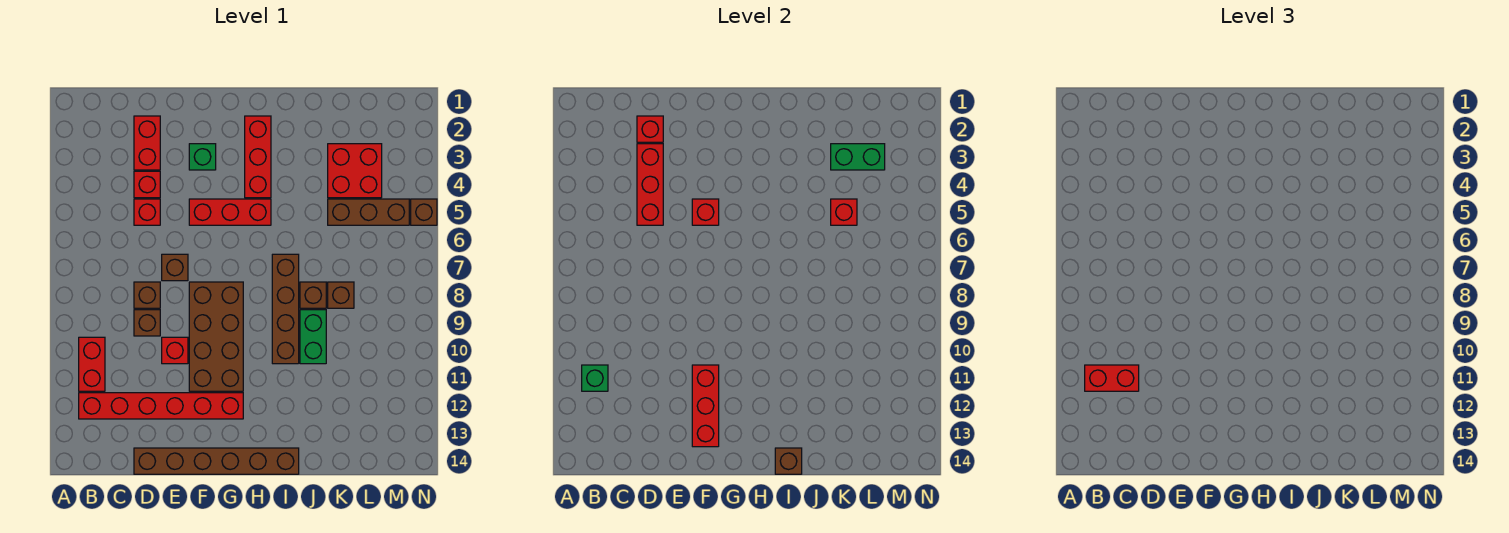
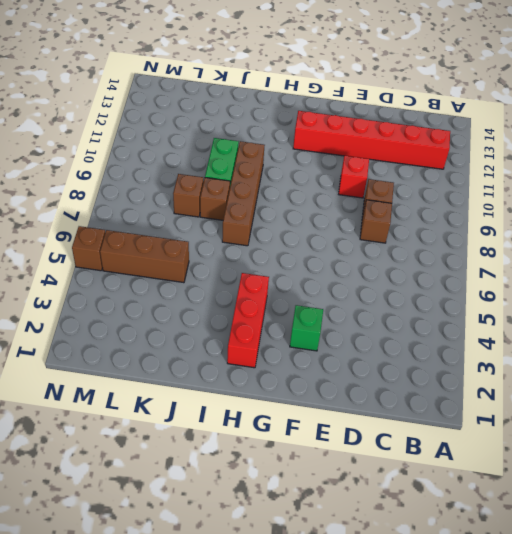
none -> red 1x2 brick [79,337,105,391]
none -> red 1x2 brick [134,116,160,170]
none -> red 1x1 brick [134,171,160,198]
none -> red 1x1 brick [134,199,160,225]

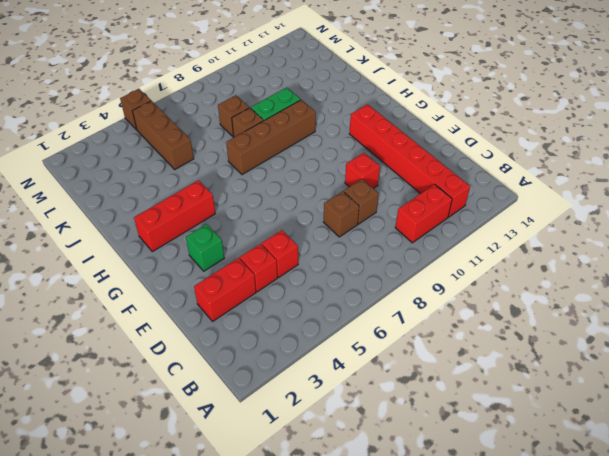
none -> brown 1x6 brick [134,448,299,474]
none -> brown 1x1 brick [162,254,188,281]
none -> red 1x3 brick [189,199,271,225]
none -> brown 2x4 brick [189,282,243,391]

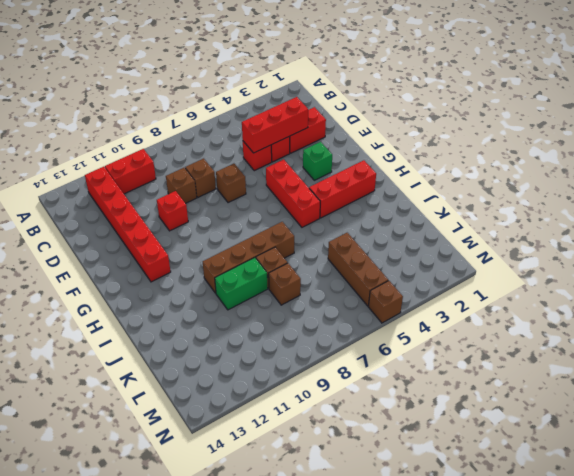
none -> brown 1x6 brick [134,448,299,474]
none -> brown 2x4 brick [189,282,243,391]
none -> red 2x2 brick [328,144,382,198]
none -> green 1x1 brick [582,365,608,391]

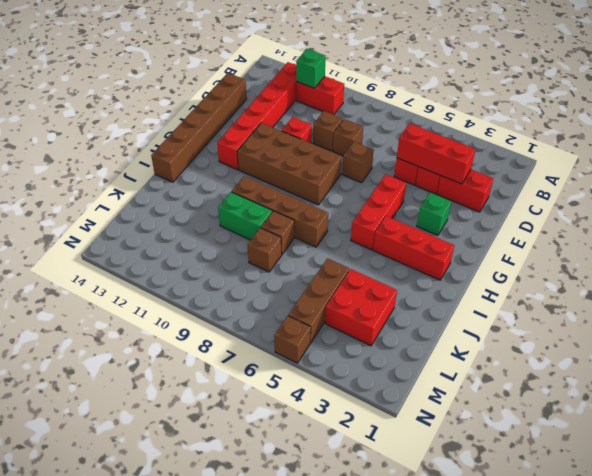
none -> red 1x1 brick [637,116,663,142]
none -> red 1x1 brick [692,199,719,225]
none -> red 1x3 brick [692,365,719,447]
none -> brown 1x1 brick [775,448,802,474]

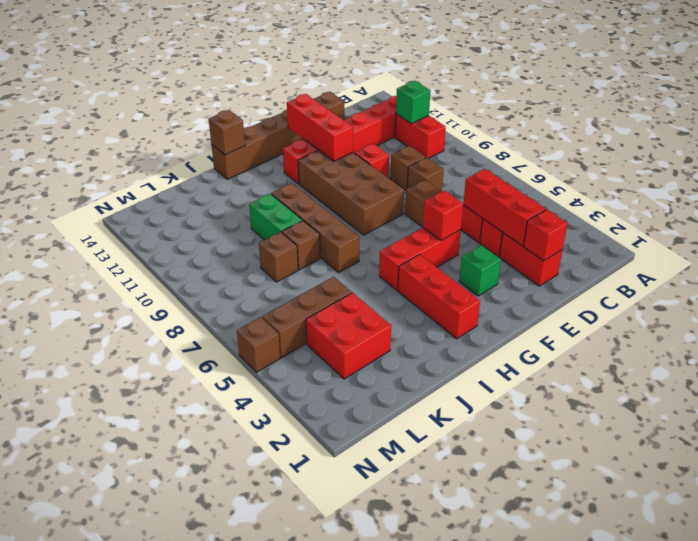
none -> green 1x2 brick [831,144,885,170]
none -> red 1x1 brick [831,199,857,225]
none -> red 1x2 brick [1085,365,1139,391]

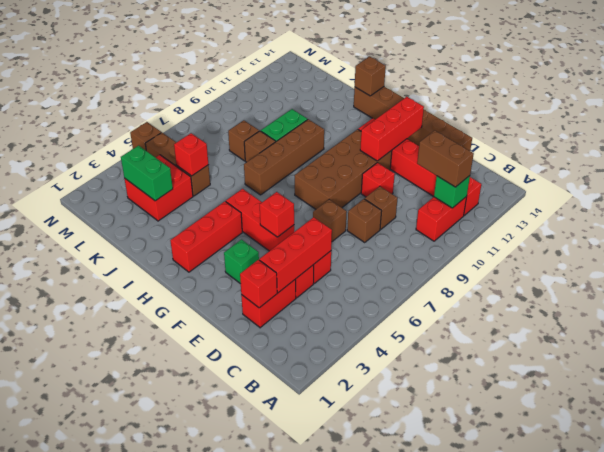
brown 1x2 brick [417,130,474,187] -> red 1x2 brick [1085,365,1139,391]

